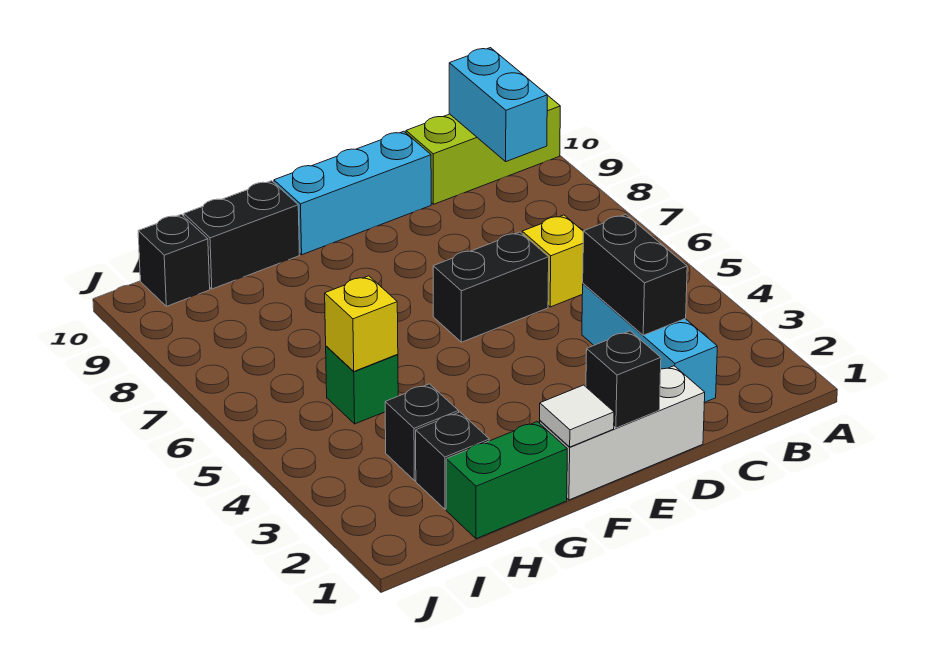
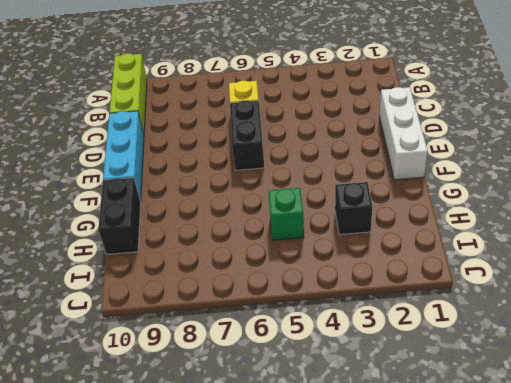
none -> cyan 1x3 brick [582,284,717,403]
none -> green 1x2 brick [446,422,567,539]
none -> black 1x1 brick [416,412,489,509]

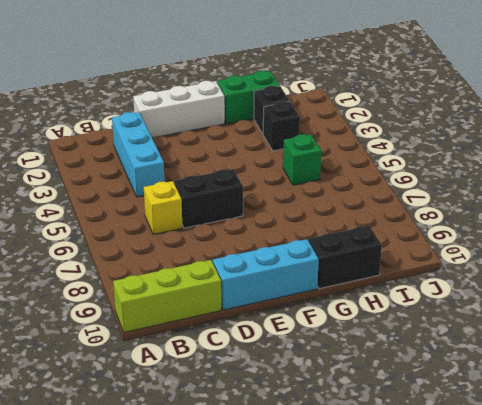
none -> black 1x1 brick [138,214,210,306]
none -> cyan 1x2 brick [449,48,547,162]
none -> black 1x2 brick [583,214,687,335]

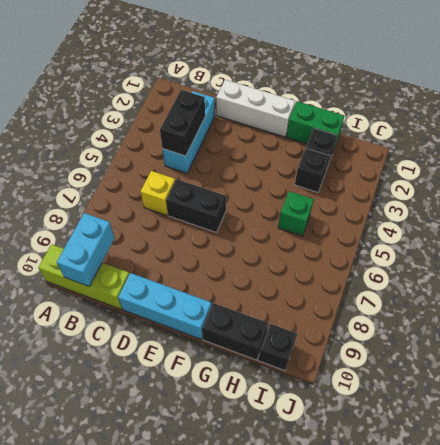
none -> black 1x1 brick [586,331,661,428]
none -> white 1x1 tile [540,385,614,447]
none -> yellow 1x1 brick [325,276,398,371]

